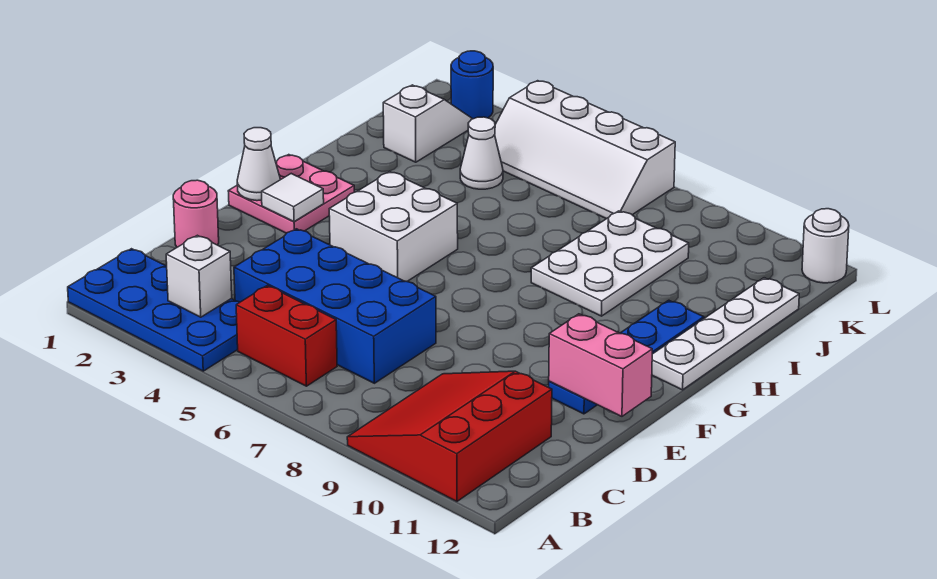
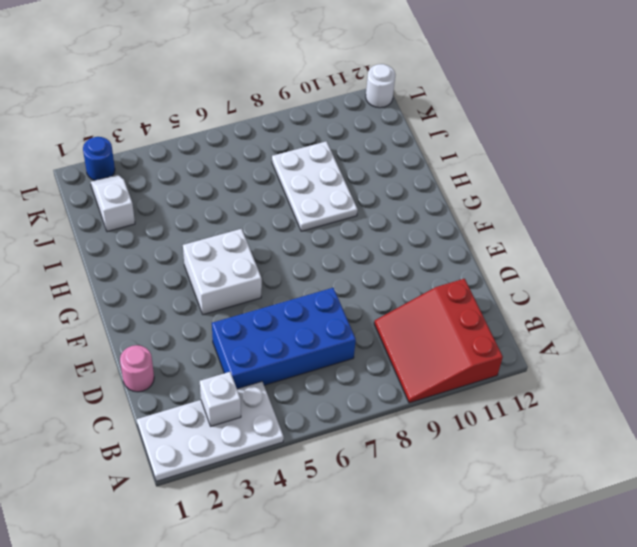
white 2x4 plate [137,382,284,481] -> blue 2x4 plate [68,249,240,371]
none -> red 1x2 brick [236,286,337,386]
none -> blue 1x4 plate [549,300,704,414]
none -> pink 2x2 plate [228,155,354,233]

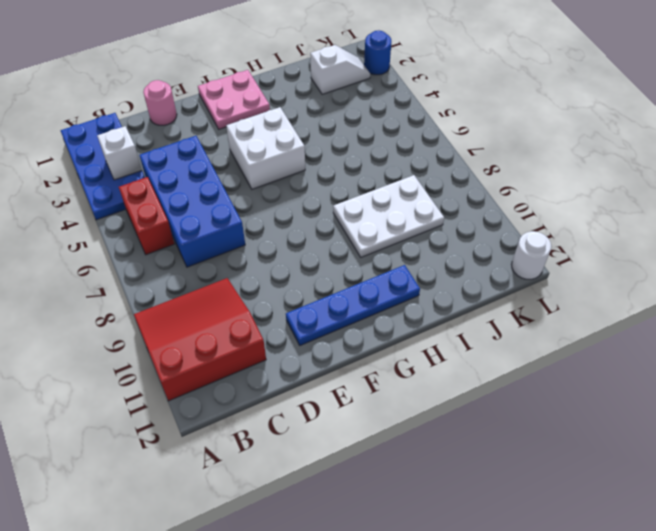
none -> white 1x4 plate [652,278,799,390]
none -> white 1x1 cone [460,117,503,189]
none -> white 2x4 slope [495,81,675,219]

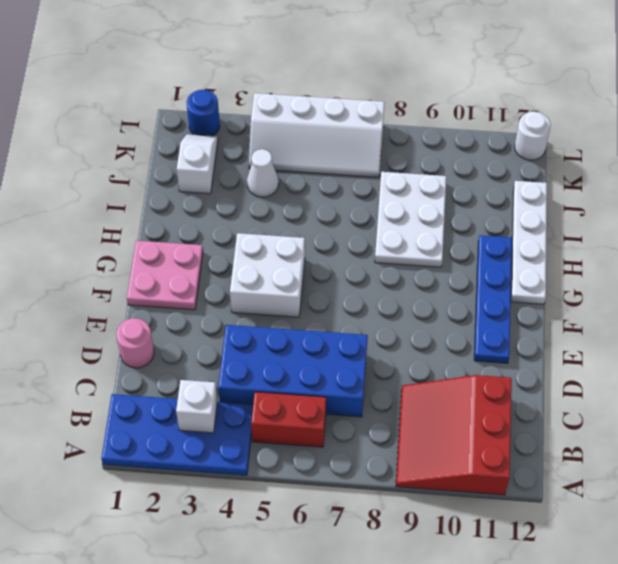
none -> pink 1x2 brick [549,314,652,416]
none -> white 1x1 cone [237,128,280,201]
none -> white 1x1 tile [262,174,324,222]

